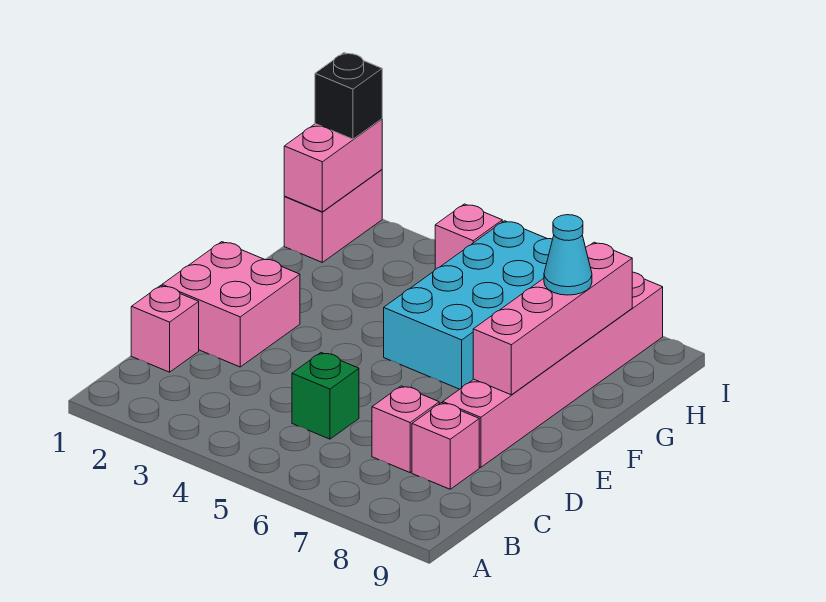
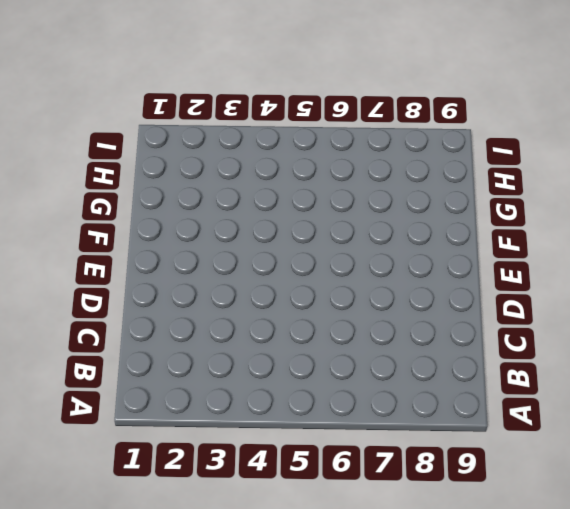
none -> pink 1x1 brick [131,286,199,372]
none -> green 1x1 brick [292,353,359,439]
none -> pink 1x1 brick [372,386,439,472]

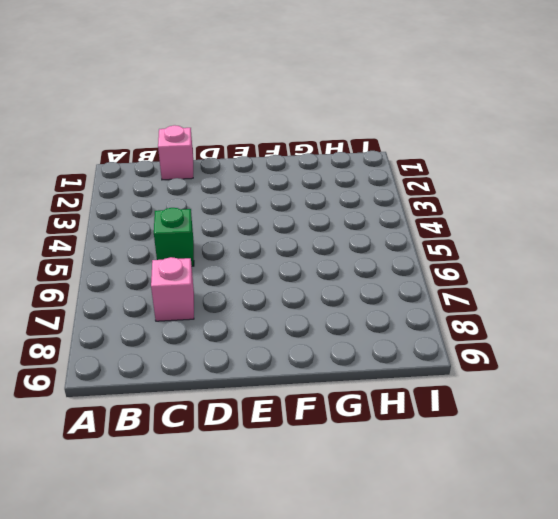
none -> pink 1x1 brick [412,403,479,489]
none -> pink 2x2 brick [162,242,300,367]
none -> pink 1x6 brick [443,272,663,467]

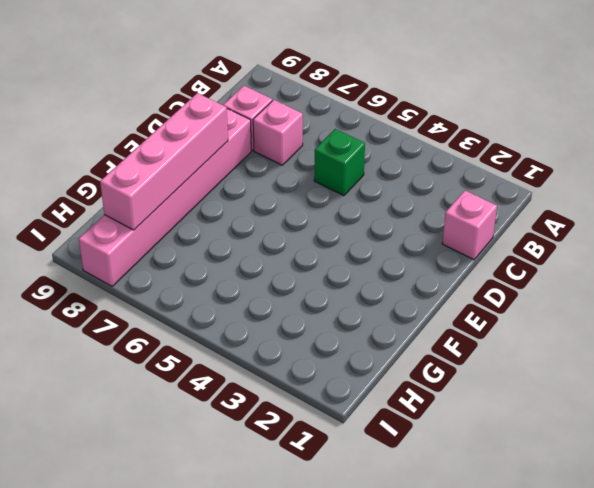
none -> pink 2x2 brick [162,242,300,367]
none -> cyan 2x4 brick [384,221,553,389]
none -> pink 1x2 brick [284,170,382,262]

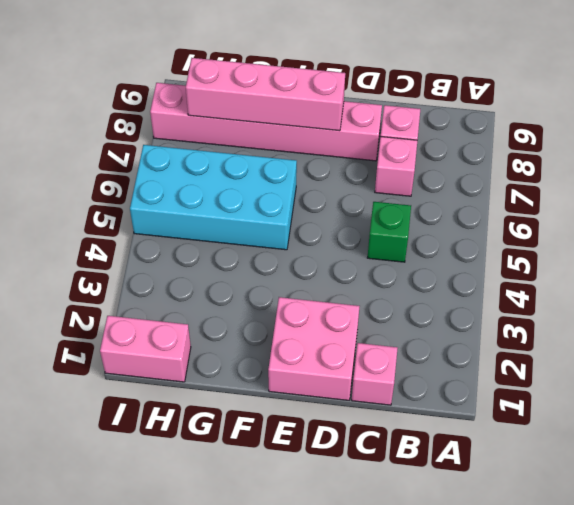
none -> pink 1x1 brick [435,204,502,269]
none -> pink 1x2 brick [284,119,382,212]
none -> cyan 1x1 cone [544,215,592,295]

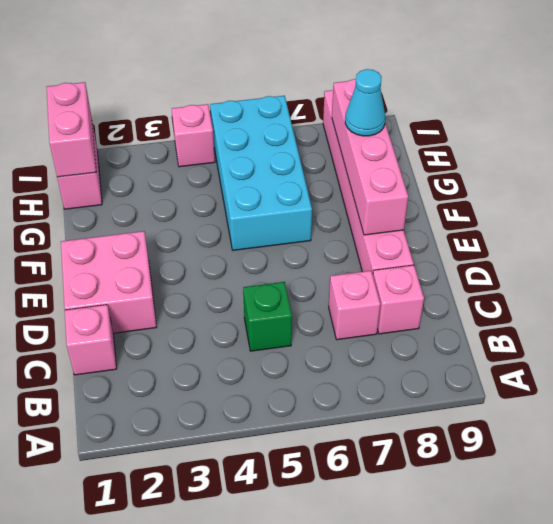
none -> black 1x1 brick [315,53,382,139]

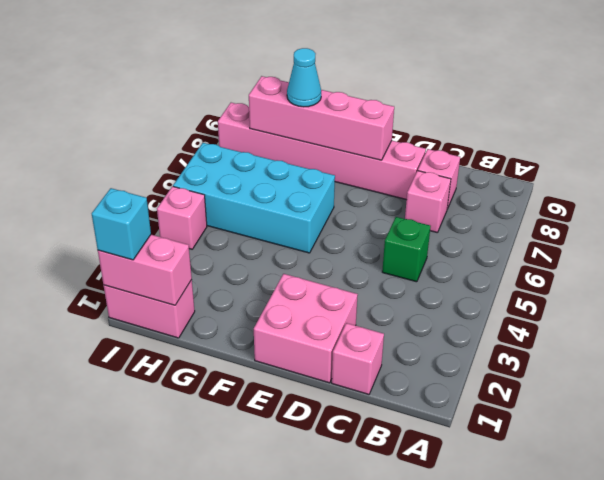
cyan 1x1 brick [92,188,151,260] -> black 1x1 brick [315,53,382,139]

